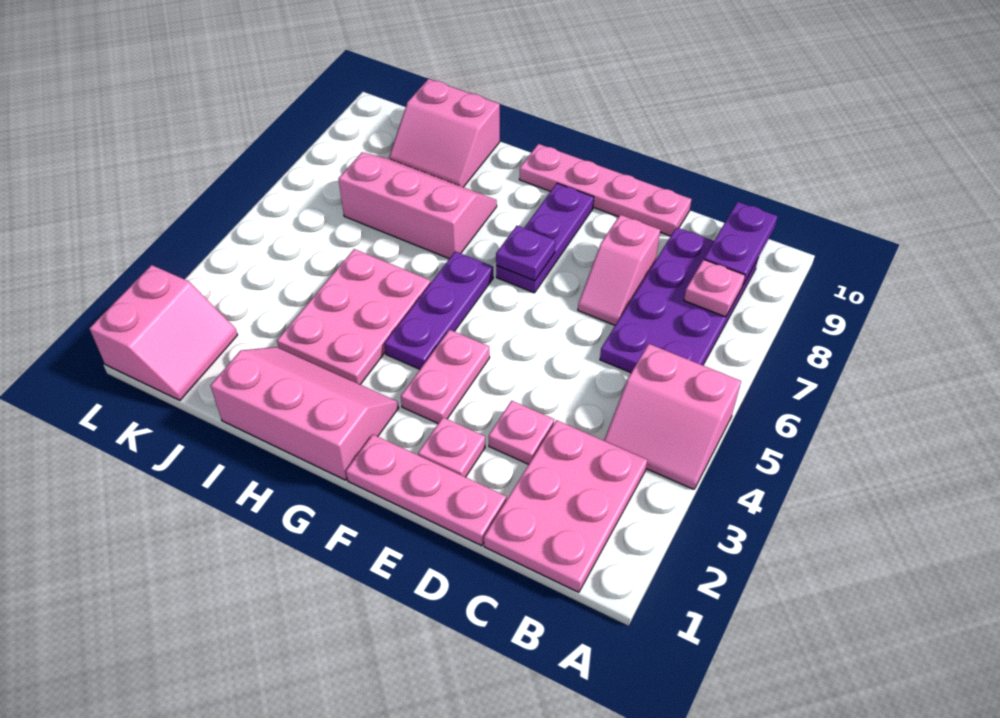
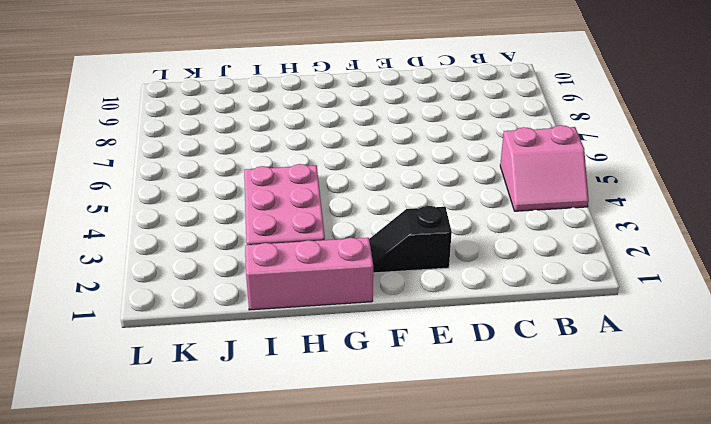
black 1x2 slope [369,206,452,273] -> pink 1x1 plate [418,417,485,477]
none -> pink 2x3 plate [484,420,647,592]
none -> purple 2x4 plate [600,227,758,373]
none -> pink 1x3 plate [346,434,506,546]

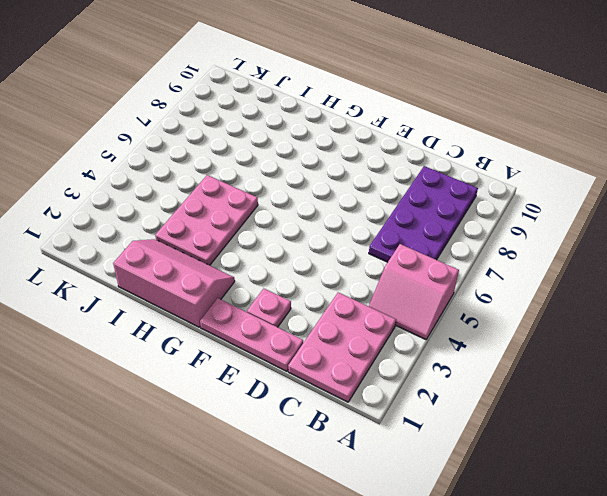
none -> pink 1x1 plate [489,401,554,464]
none -> pink 1x2 slope [578,215,660,325]
none -> pink 1x4 plate [519,144,691,236]

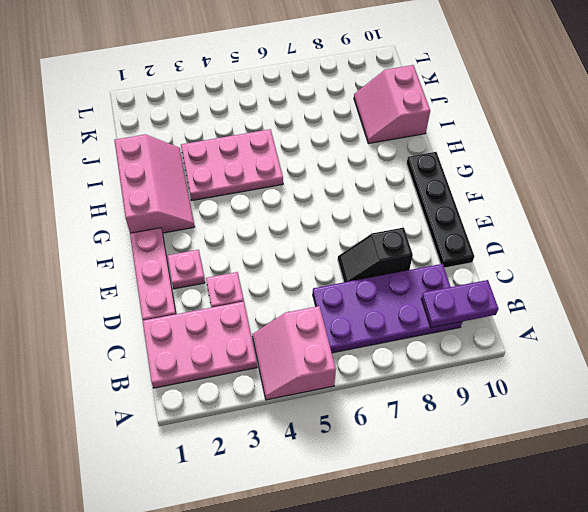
black 1x2 slope [338,228,413,282] -> pink 1x2 slope [578,215,660,325]
black 1x4 plate [407,152,474,268] -> pink 1x4 plate [519,144,691,236]
none -> pink 1x2 plate [401,330,490,423]
none -> purple 1x3 plate [496,183,594,293]
none -> purple 1x3 plate [385,251,493,369]

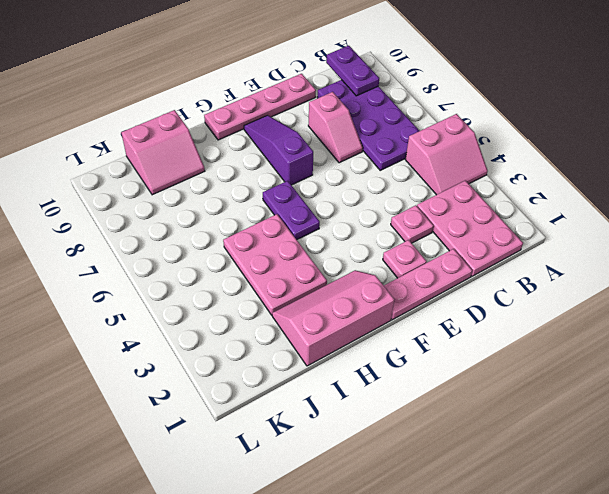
purple 1x3 slope [244,115,313,185] -> purple 1x3 plate [496,183,594,293]
purple 1x2 plate [263,181,320,240] -> purple 1x3 plate [385,251,493,369]
none -> pink 1x2 plate [401,330,490,423]
none -> pink 2x3 slope [338,152,497,259]
none -> pink 2x2 slope [89,265,237,400]

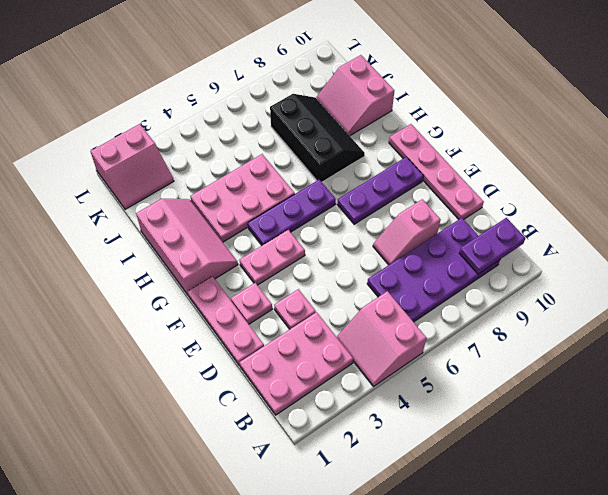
black 2x3 slope [270,94,365,182] -> pink 2x3 slope [338,152,497,259]
none -> pink 1x1 plate [684,260,745,317]
none -> purple 1x1 plate [496,226,555,281]

